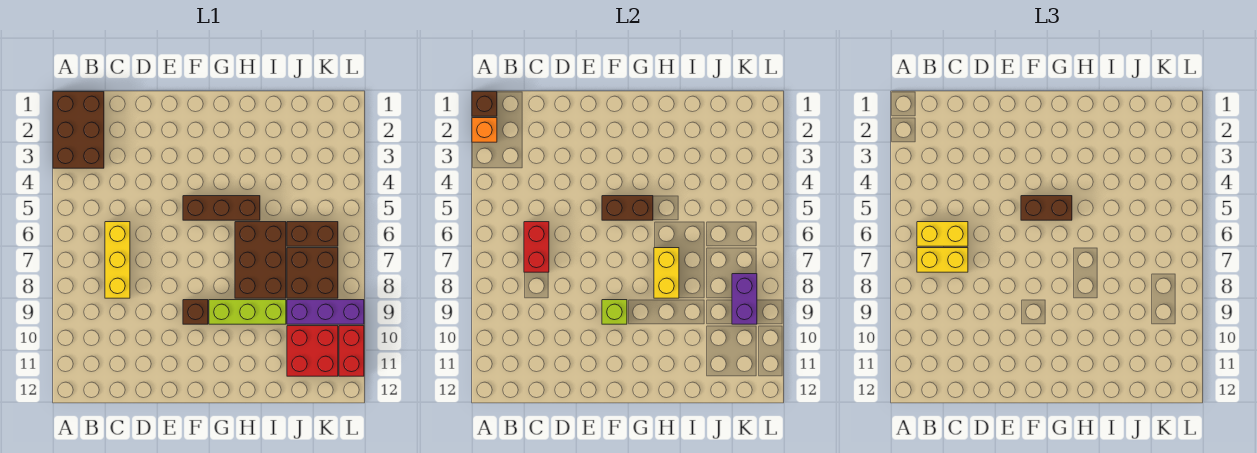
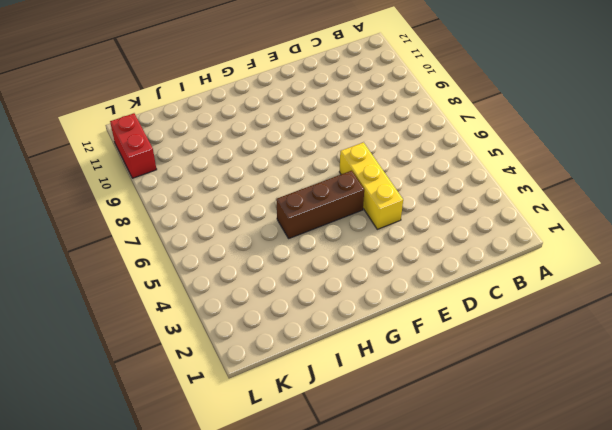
yellow 1x3 brick [339,143,403,229] -> yellow 1x3 brick moved to [105,222,130,298]
none -> brown 2x3 brick [53,92,104,168]
none -> brown 1x1 brick [183,300,208,324]
none -> lime 1x3 brick [209,300,286,324]

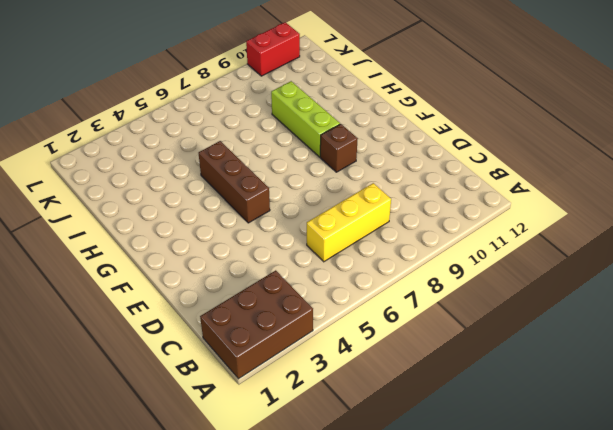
none -> brown 2x3 brick [235,222,286,298]
none -> brown 1x2 brick [287,222,338,246]
none -> brown 2x2 brick [287,248,338,298]

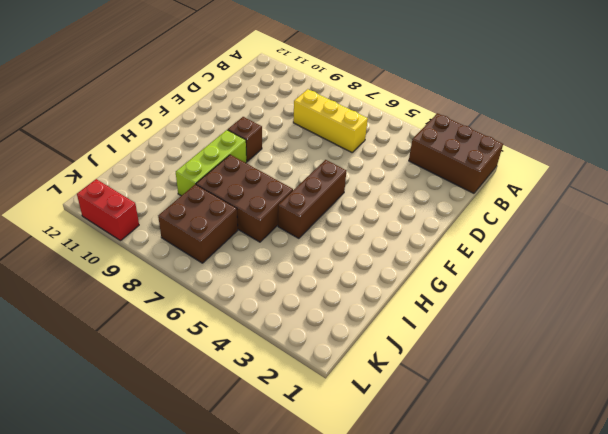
none -> brown 1x2 brick [287,222,338,246]
none -> purple 1x3 brick [287,300,364,324]
none -> red 2x2 brick [287,326,338,376]

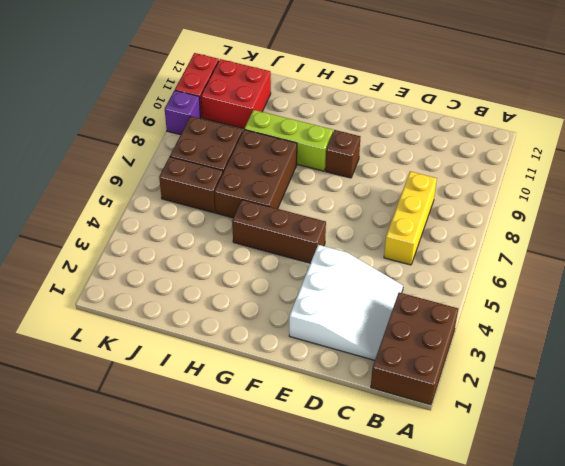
white 3x3 slope [289,245,403,360] -> none
purple 1x1 brick [165,90,201,135] -> purple 1x3 brick [287,300,364,324]
none -> brown 1x1 brick [472,92,497,116]
none -> orange 1x1 brick [472,118,497,142]
none -> red 1x2 brick [524,222,549,272]

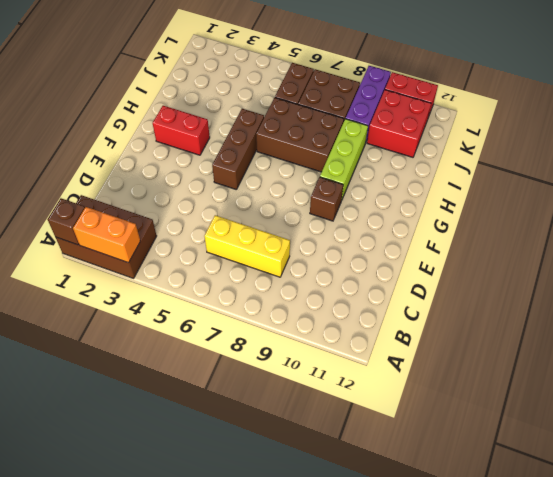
orange 1x2 brick [73,207,140,263] -> orange 1x1 brick [472,118,497,142]
red 1x2 brick [153,106,210,155] -> red 1x2 brick moved to [524,222,549,272]
none -> brown 1x2 brick [602,196,653,220]
none -> lime 1x1 brick [602,300,627,324]
none -> yellow 1x2 brick [654,248,679,298]

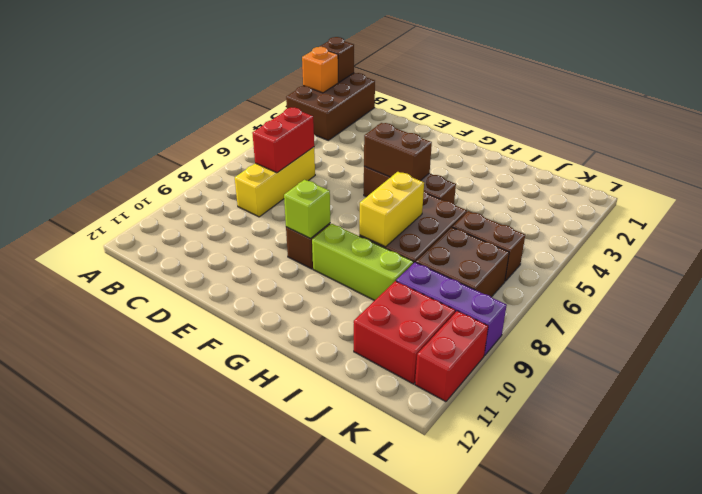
none -> purple 1x2 brick [732,274,757,324]
none -> yellow 1x2 brick [917,222,968,246]
none -> yellow 1x2 brick [917,248,968,272]

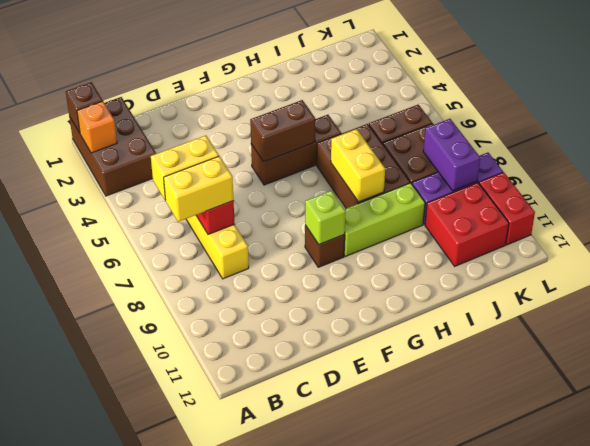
none -> brown 1x2 brick [1021,196,1072,220]

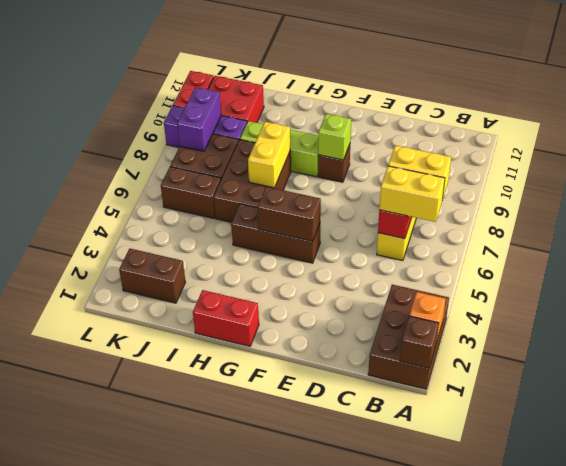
red 1x2 brick [193,290,259,346] -> none
brown 1x2 brick [119,248,185,303] -> brown 1x2 brick moved to [1021,196,1072,220]

